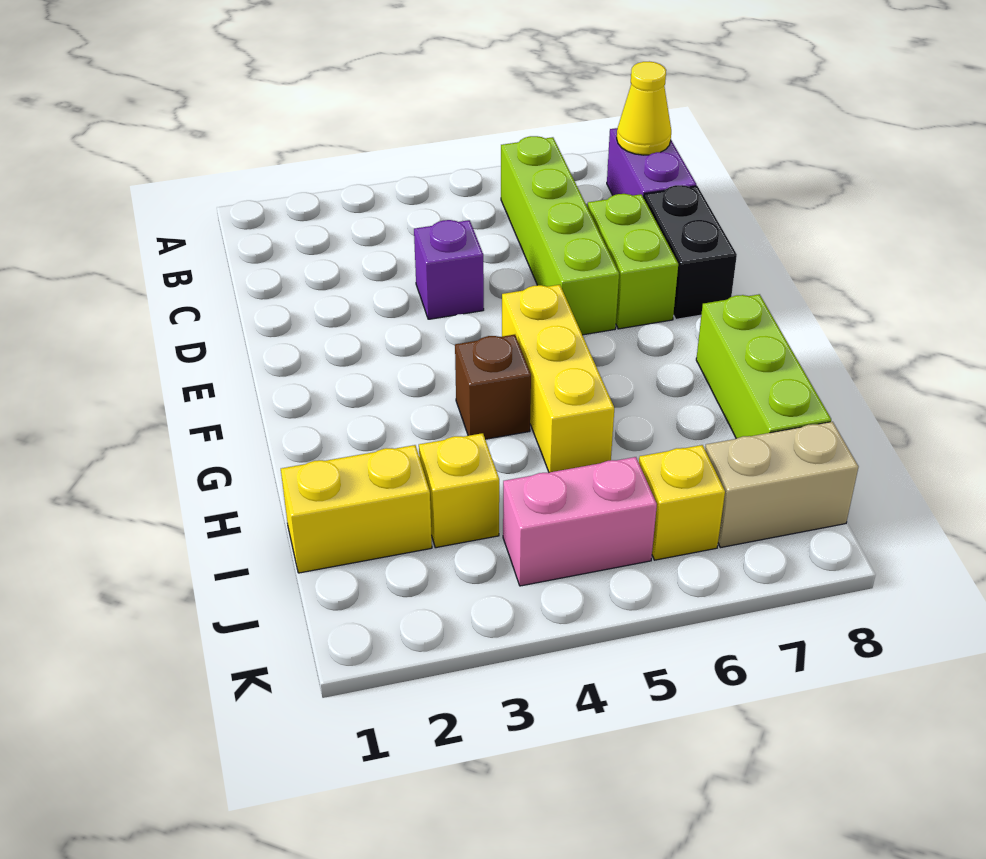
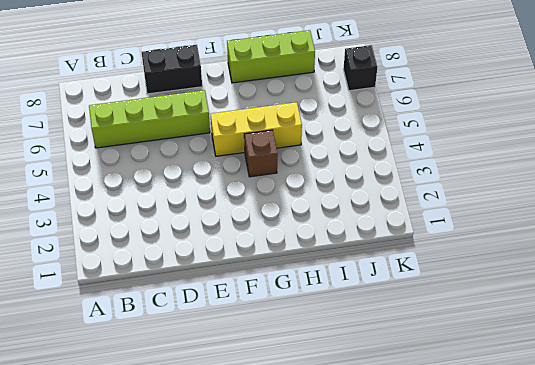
black 1x1 brick [343,45,377,91] -> none
none -> purple 1x2 brick [607,128,696,198]
none -> purple 1x1 brick [414,220,484,319]
none -> lime 1x2 brick [587,194,678,329]

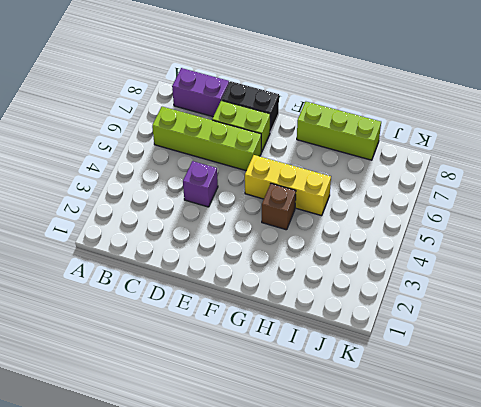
none -> yellow 1x2 brick [281,445,432,573]
none -> yellow 1x1 brick [419,433,499,548]
none -> pink 1x2 brick [503,457,657,586]

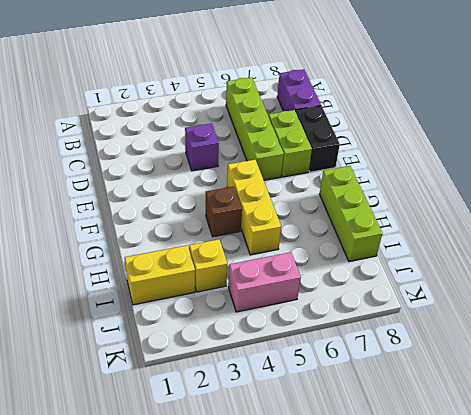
none -> yellow 1x1 brick [639,445,725,560]
none -> tan 1x2 brick [705,422,858,548]
none -> yellow 1x1 cone [617,61,671,155]

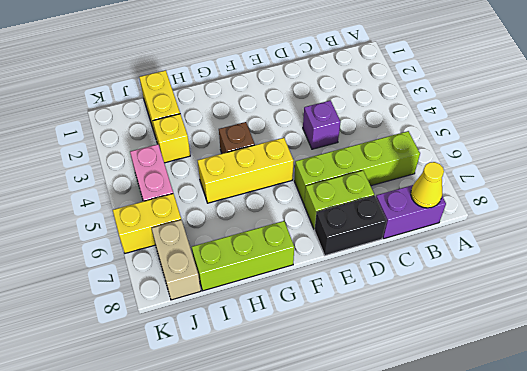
yellow 1x2 brick [113,194,181,253] -> yellow 1x1 brick [639,445,725,560]

